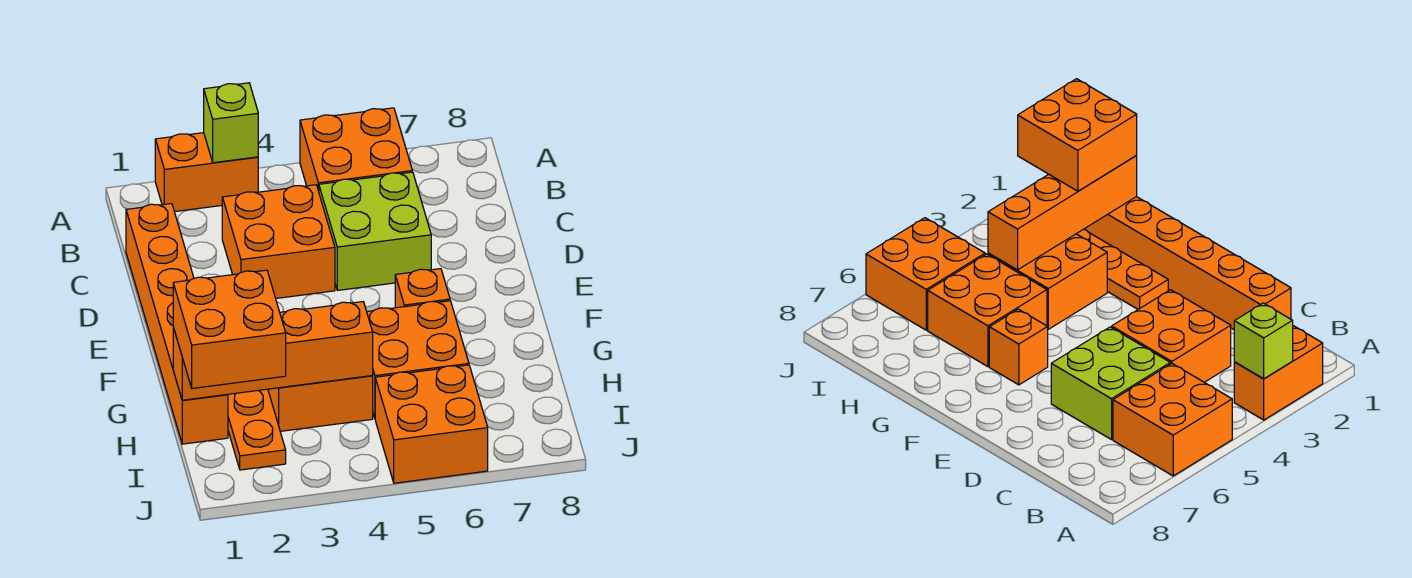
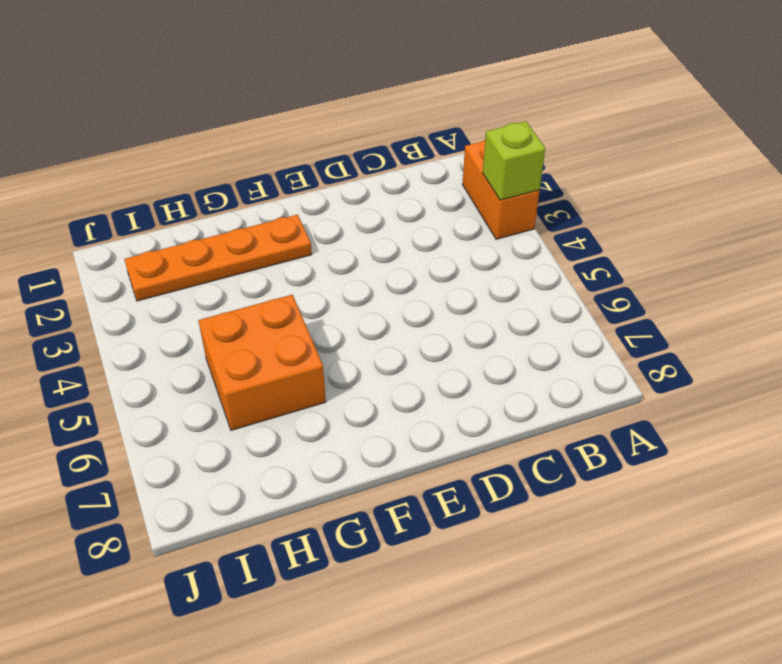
none -> orange 2x2 brick [300,108,412,191]
none -> orange 1x6 brick [126,204,228,444]
none -> orange 2x2 brick [222,185,335,298]

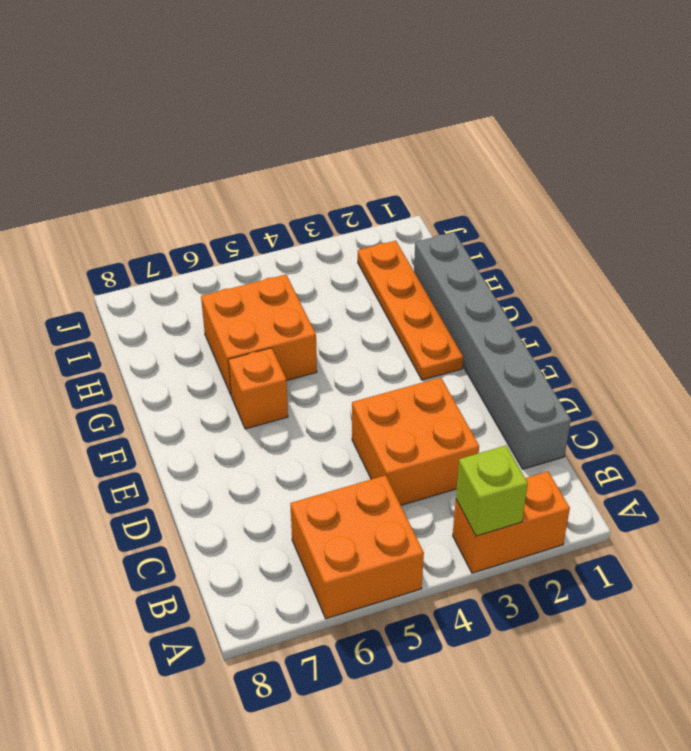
grey 1x6 brick [414,232,571,469] -> orange 1x6 brick [126,204,228,444]
none -> lime 2x2 brick [319,172,431,290]
none -> orange 2x2 brick [268,376,373,431]
none -> orange 2x2 brick [375,365,488,483]

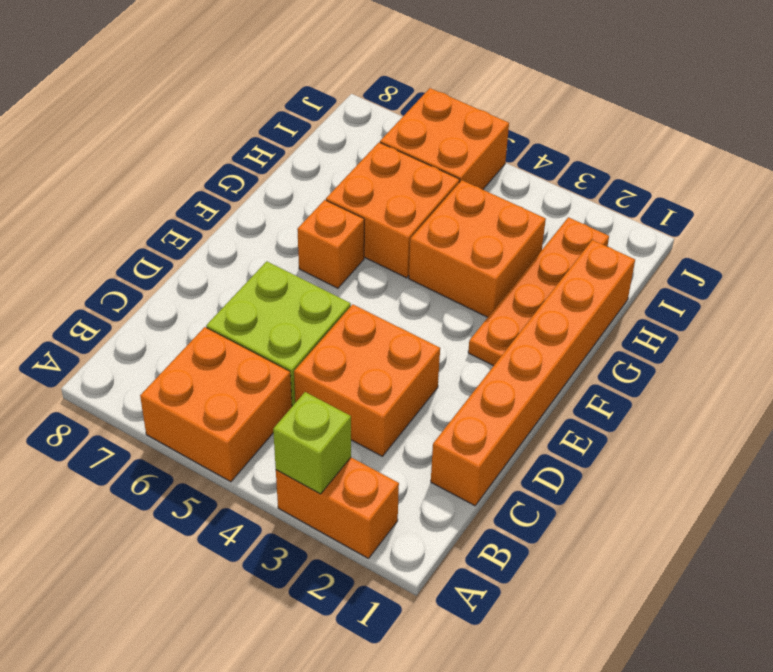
none -> orange 1x4 brick [173,302,373,400]
none -> orange 2x2 brick [173,270,286,388]

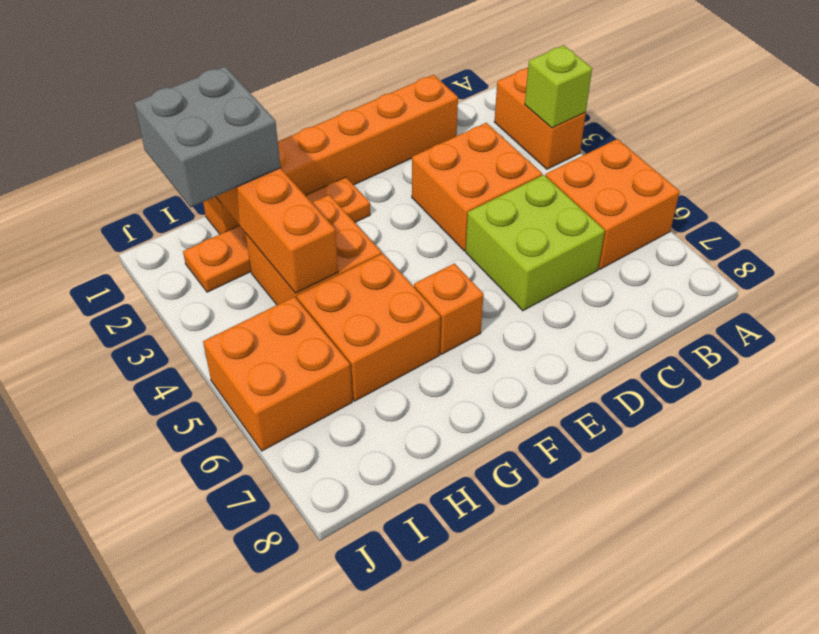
grey 2x2 brick [134,67,281,207] -> orange 2x2 brick [173,270,286,388]

